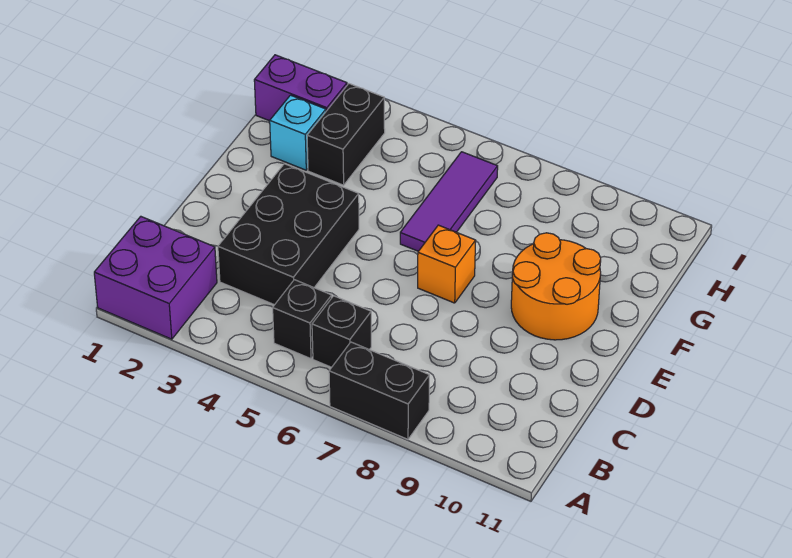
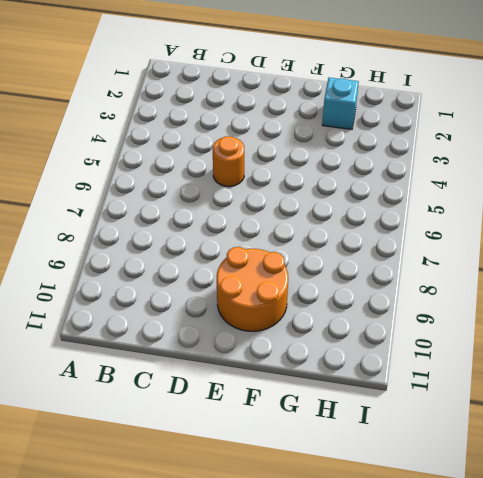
orange 1x1 round brick [213,136,244,187] -> none
none -> purple 2x2 brick [94,216,217,339]
none -> black 1x2 brick [329,342,429,439]

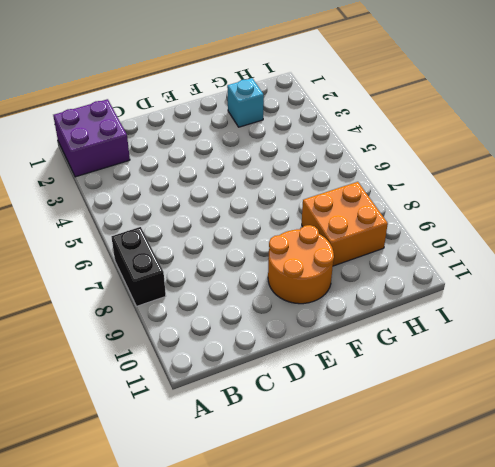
orange 2x2 brick [302,182,388,266] -> none
none -> black 1x1 brick [273,280,332,359]
none -> black 1x1 brick [312,296,371,367]

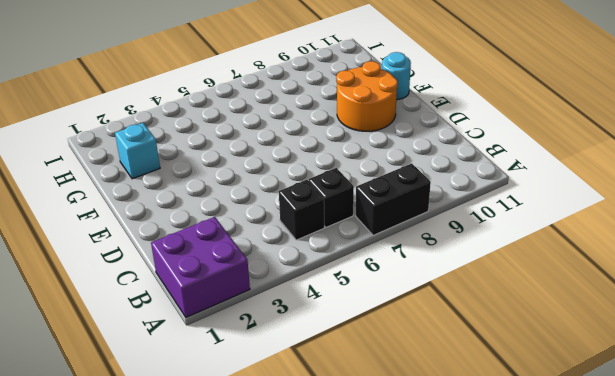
cyan 1x1 round brick [382,52,411,100] -> none
none -> black 2x3 brick [218,164,359,305]
none -> orange 1x1 brick [418,225,476,303]

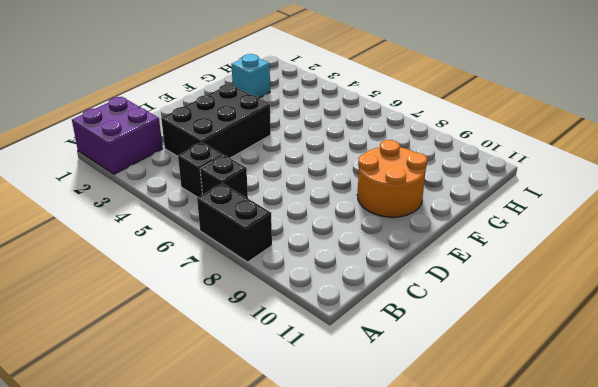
none -> orange 1x1 brick [418,225,476,303]
none -> purple 1x3 tile [400,152,498,251]

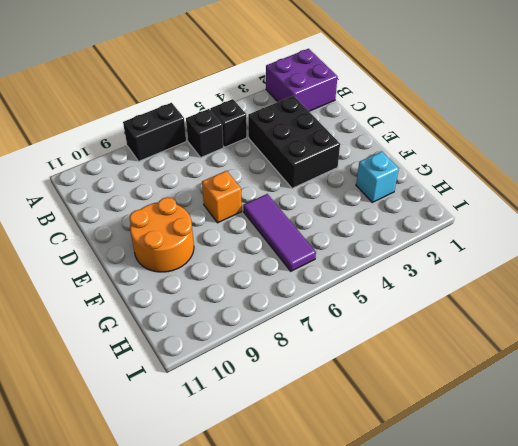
none -> black 1x2 brick [307,84,385,185]
none -> purple 1x2 brick [254,55,347,121]

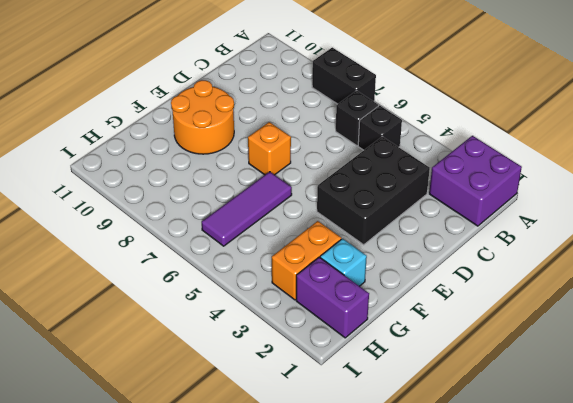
orange 1x2 brick [272,221,341,300] -> black 1x2 brick [307,84,385,185]

